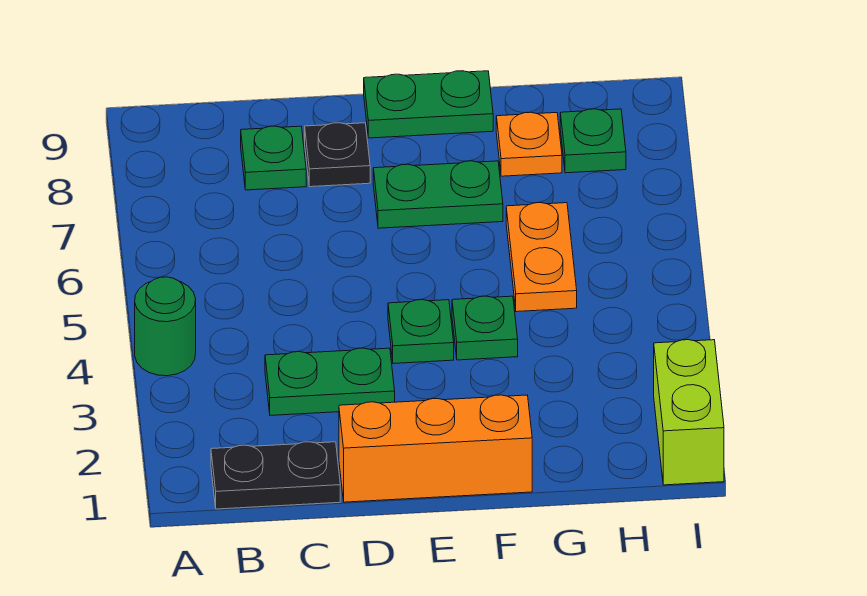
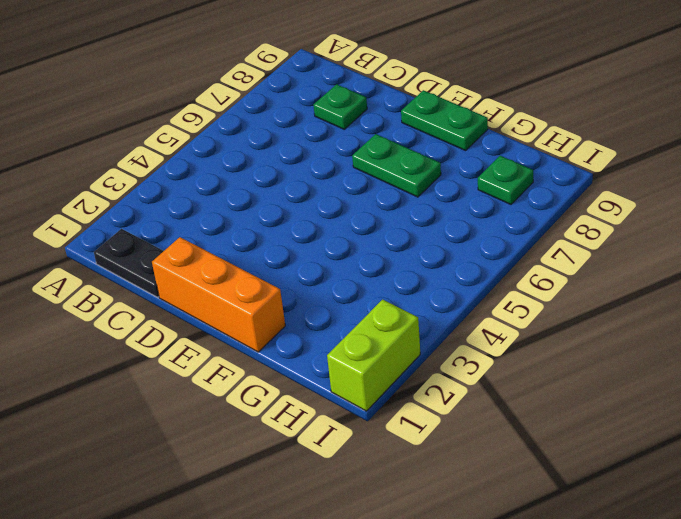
none -> green 1x1 round brick [135,277,196,376]
none -> green 1x2 plate [265,348,395,415]
none -> black 1x1 plate [305,123,370,187]

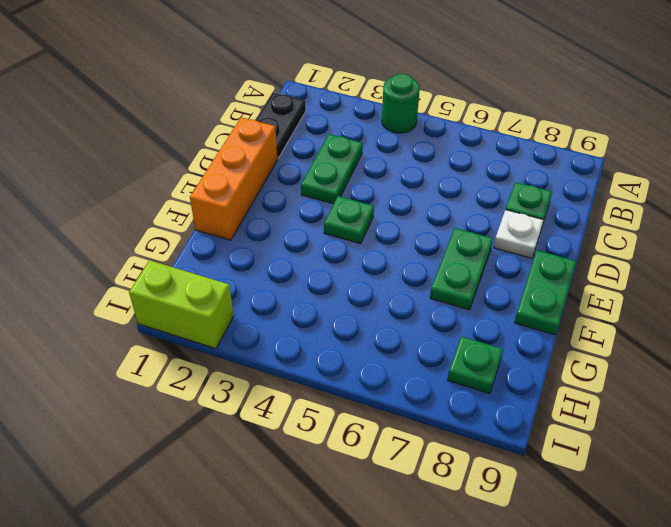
white 1x1 plate [494,210,544,258] -> black 1x1 plate [305,123,370,187]
none -> green 1x1 plate [452,296,518,360]
none -> orange 1x2 plate [506,203,577,312]
none -> orange 1x1 plate [496,112,562,176]

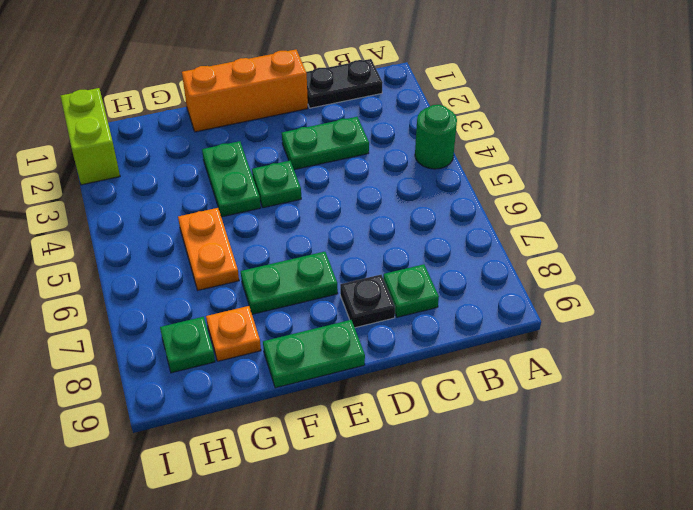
green 1x2 plate [202,141,261,217] -> green 1x1 plate [452,296,518,360]

